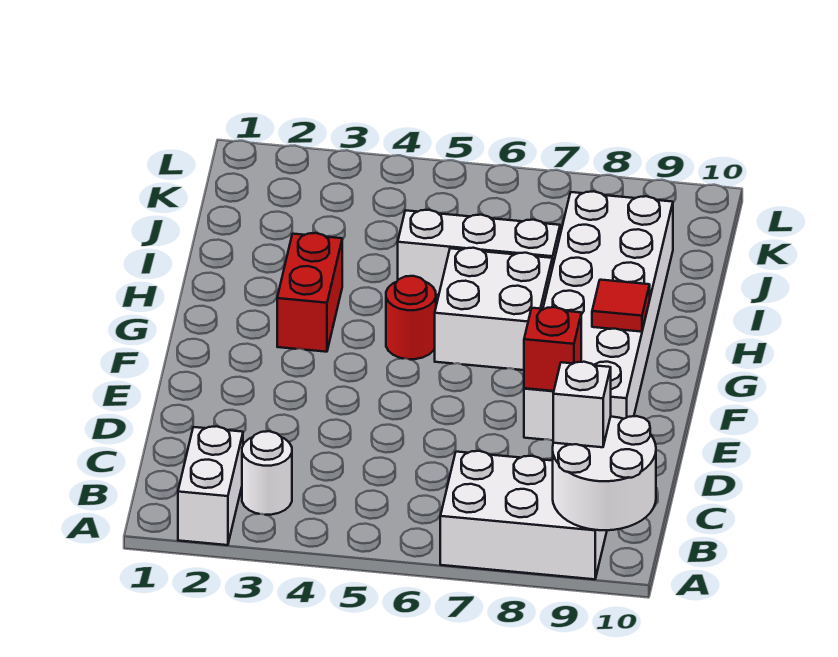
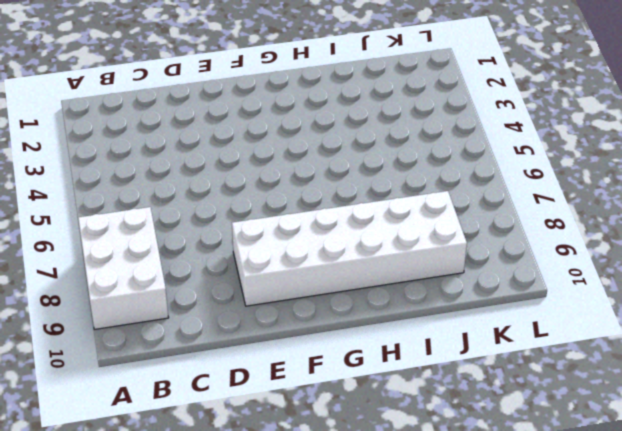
none -> white 1x2 brick [178,426,243,545]
none -> white 1x1 round brick [242,431,292,515]
none -> red 1x2 brick [277,233,342,352]

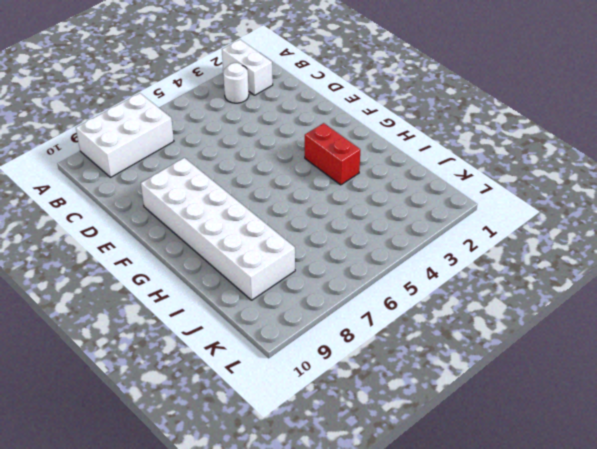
none -> red 1x1 round brick [386,276,436,359]
none -> white 2x2 brick [435,248,552,370]
none -> white 1x3 brick [398,210,560,295]

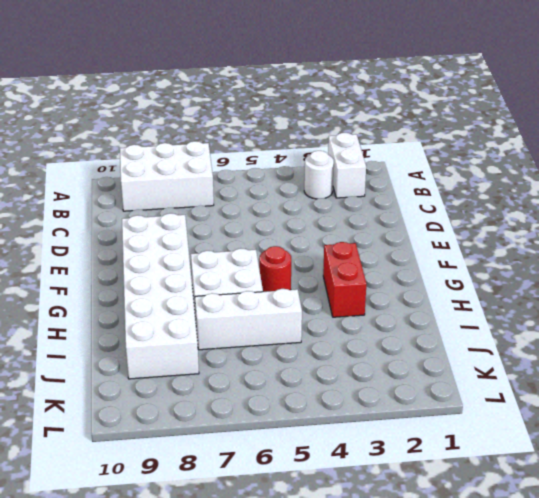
none -> white 2x2 round brick [553,416,656,530]
none -> red 1x1 brick [524,307,581,391]
none -> red 1x1 tile [592,280,650,332]

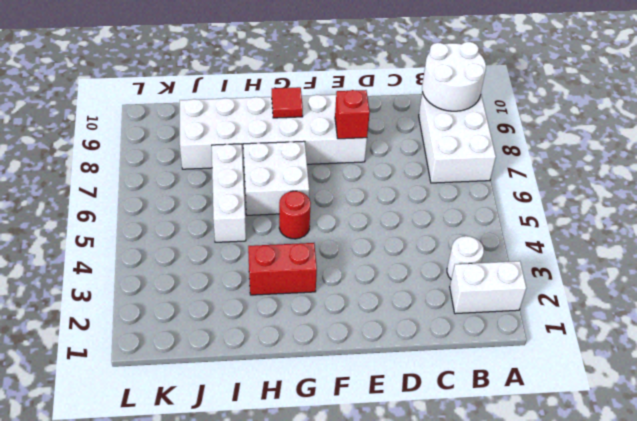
none -> white 1x1 brick [553,362,611,447]

